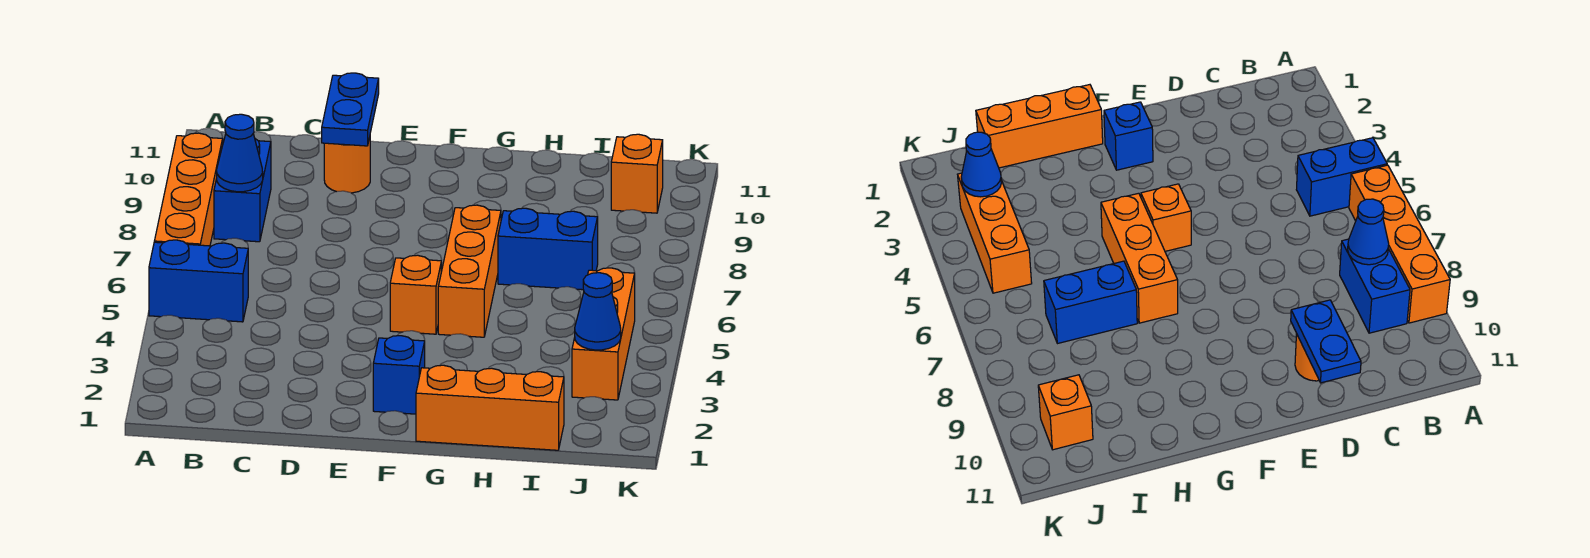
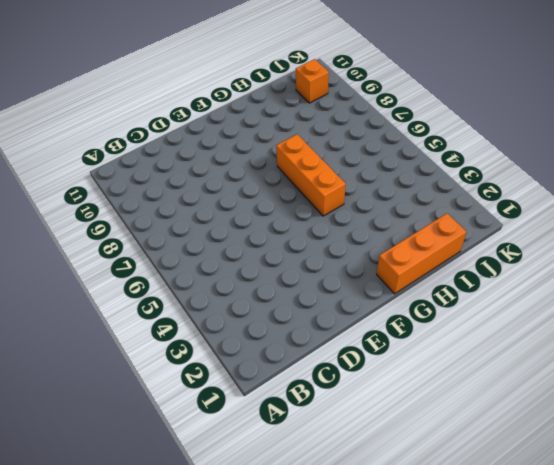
none -> blue 1x2 brick [149,240,248,322]
none -> orange 1x4 brick [154,133,223,246]
none -> blue 1x2 brick [214,139,271,242]

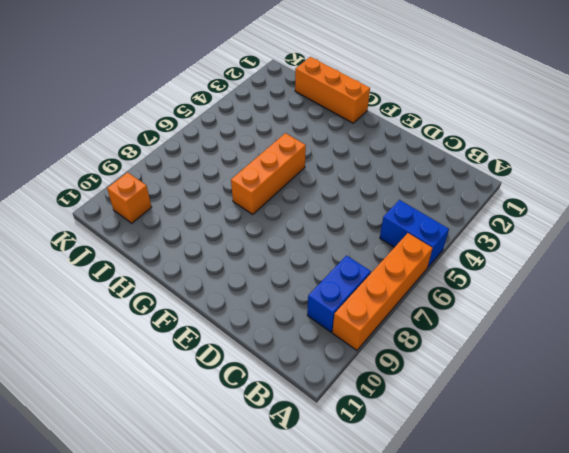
none -> orange 1x1 round brick [324,137,370,193]
none -> blue 1x1 brick [373,336,425,414]
none -> orange 1x1 brick [390,255,441,334]

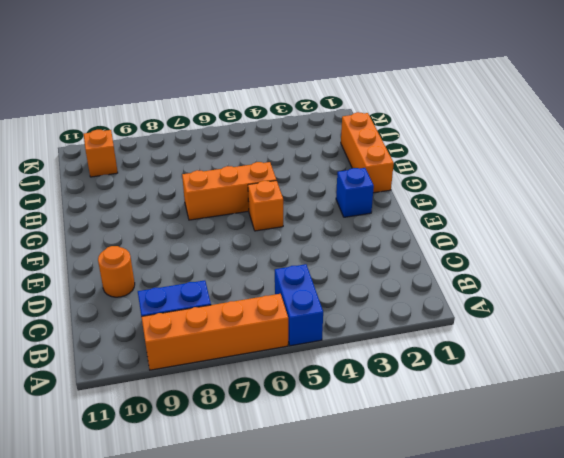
none -> blue 1x2 brick [498,208,598,290]
none -> orange 1x3 brick [572,268,635,400]
none -> blue 1x1 cone [217,114,263,192]

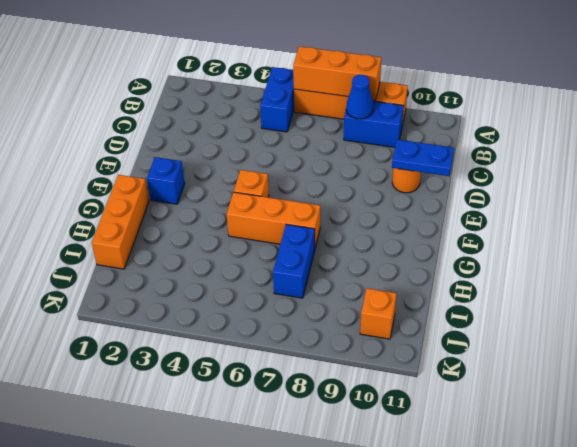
orange 1x3 brick [293,46,381,100] -> orange 1x3 brick moved to [572,268,635,400]
none -> blue 1x1 cone [575,273,621,350]

